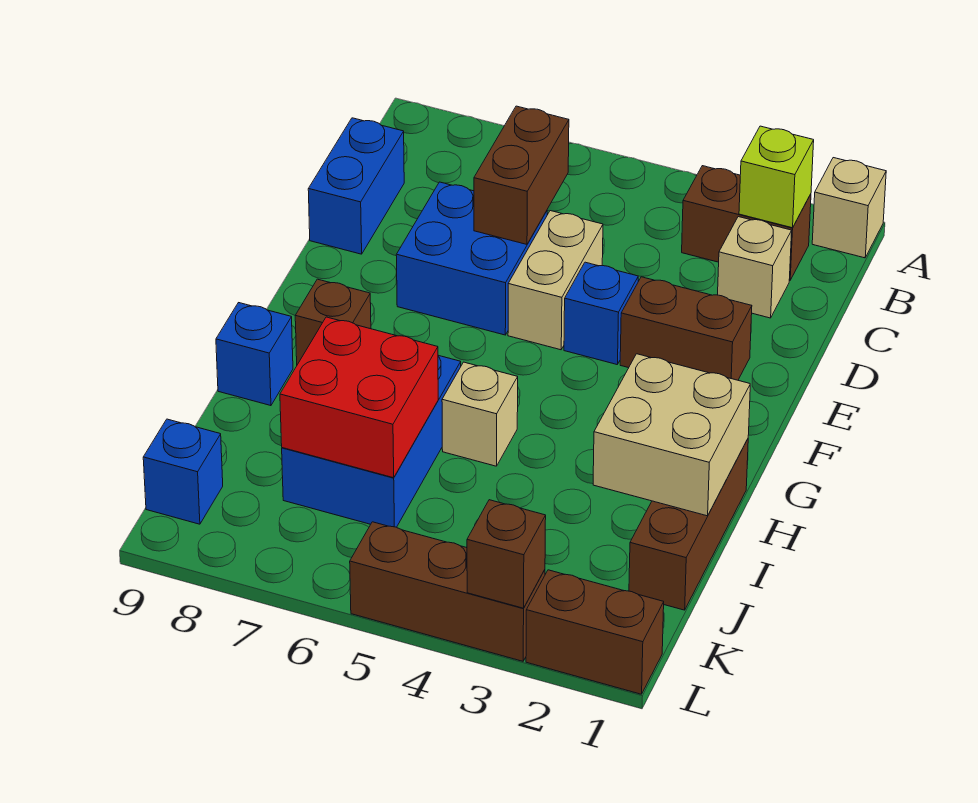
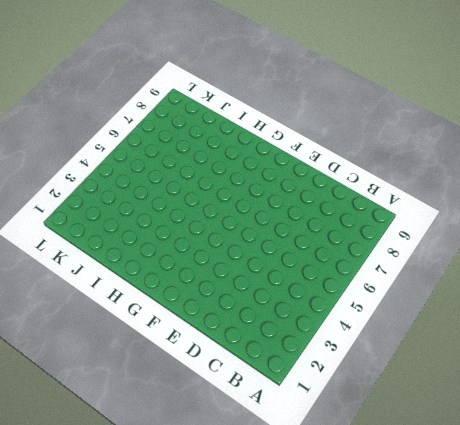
none -> tan 1x1 brick [812,158,886,258]
none -> brown 1x2 brick [682,166,811,281]
none -> tan 1x1 brick [718,217,792,318]

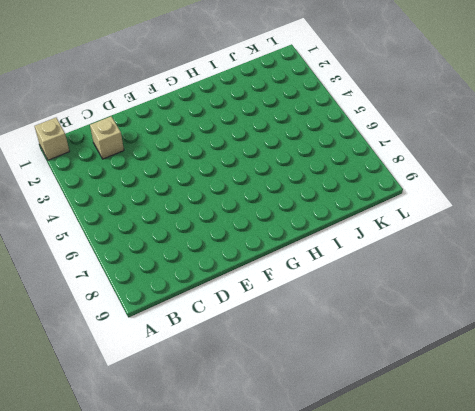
none -> brown 1x2 brick [682,166,811,281]
none -> blue 1x2 brick [308,118,404,254]
none -> tan 1x2 brick [508,211,603,350]

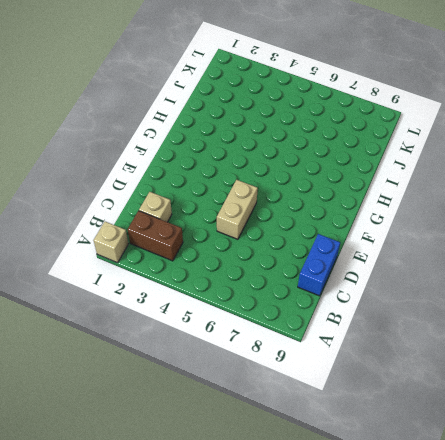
none -> blue 2x2 brick [396,182,547,335]
none -> brown 1x2 brick [620,277,752,380]
none -> blue 1x1 brick [564,262,638,364]

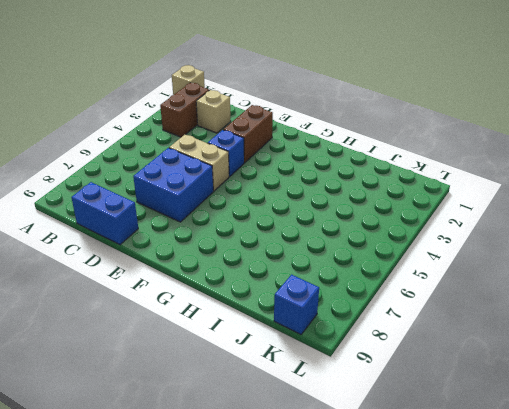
none -> brown 1x1 brick [295,279,371,365]
none -> brown 1x3 brick [629,439,748,610]
none -> tan 1x1 brick [442,362,518,466]

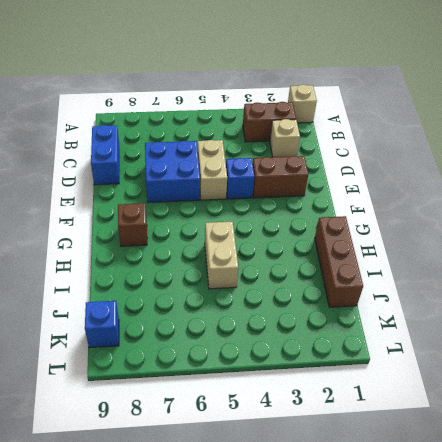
tan 1x2 brick [205,222,238,289] -> tan 1x1 brick [442,362,518,466]
none -> blue 2x3 brick [282,355,461,527]
none -> blue 1x1 brick [216,303,293,406]
none -> brown 1x2 brick [526,570,664,694]

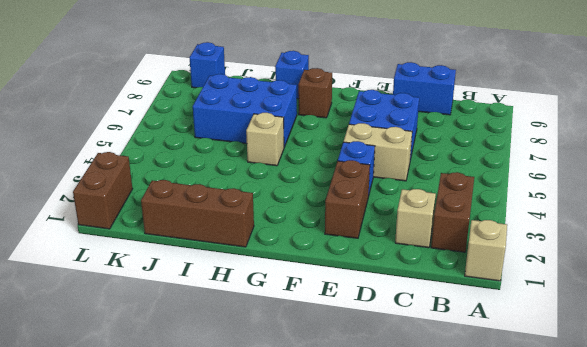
none -> brown 1x3 brick [350,522,545,661]
none -> lime 1x1 brick [739,126,814,228]
none -> brown 1x2 brick [474,106,569,244]

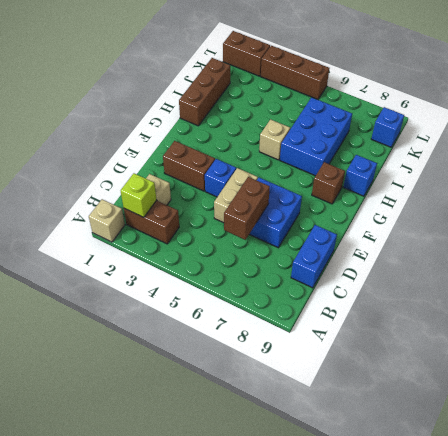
none -> tan 2x2 brick [593,354,750,516]
none -> red 2x2 brick [280,317,438,478]
none -> brown 1x1 brick [467,500,546,608]

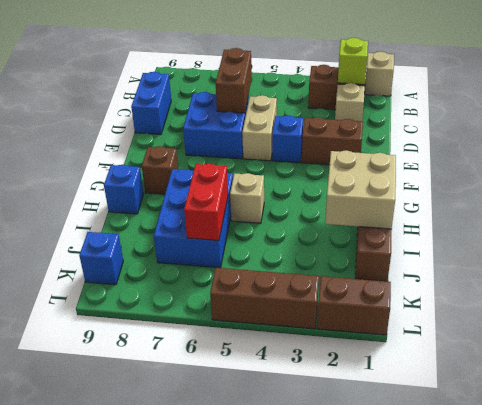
red 1x2 brick [184,164,228,241] -> red 2x2 brick [280,317,438,478]
none -> brown 1x1 brick [467,500,546,608]

